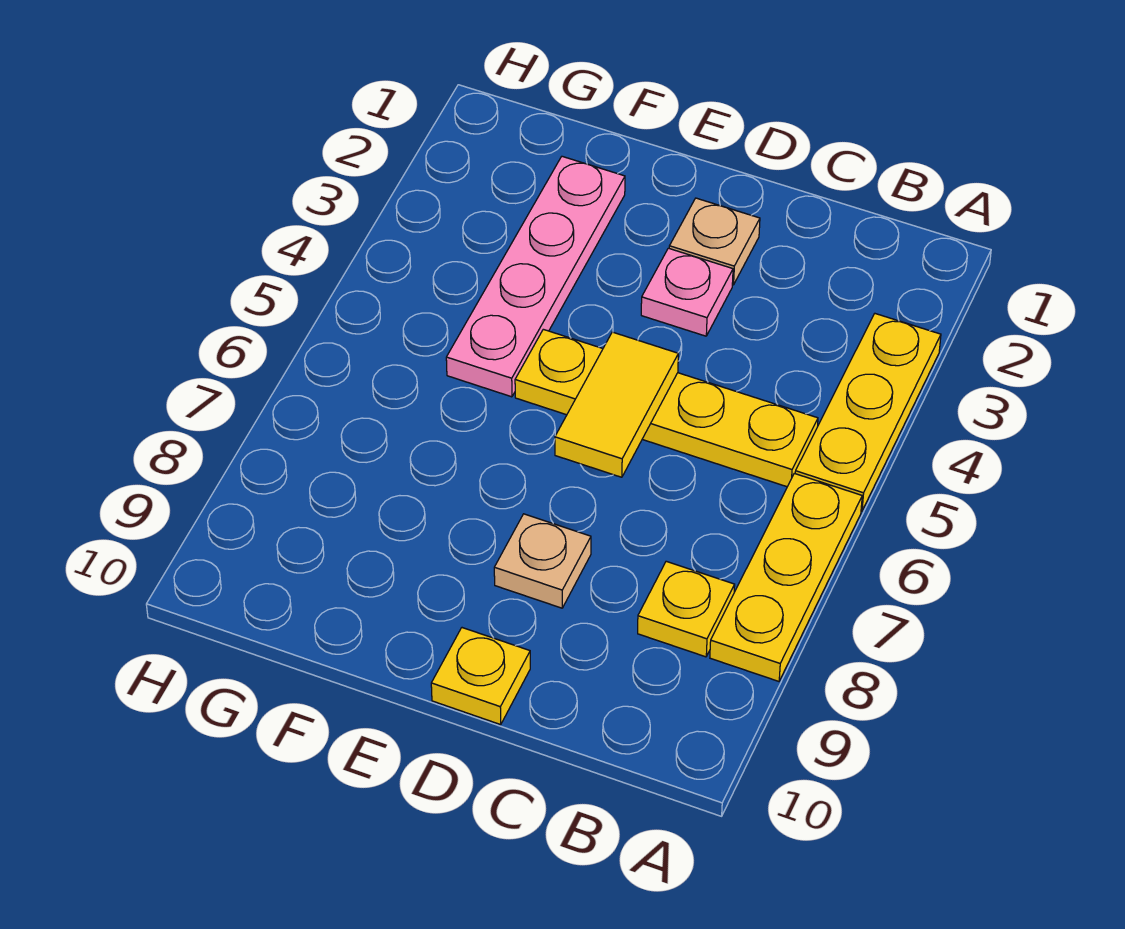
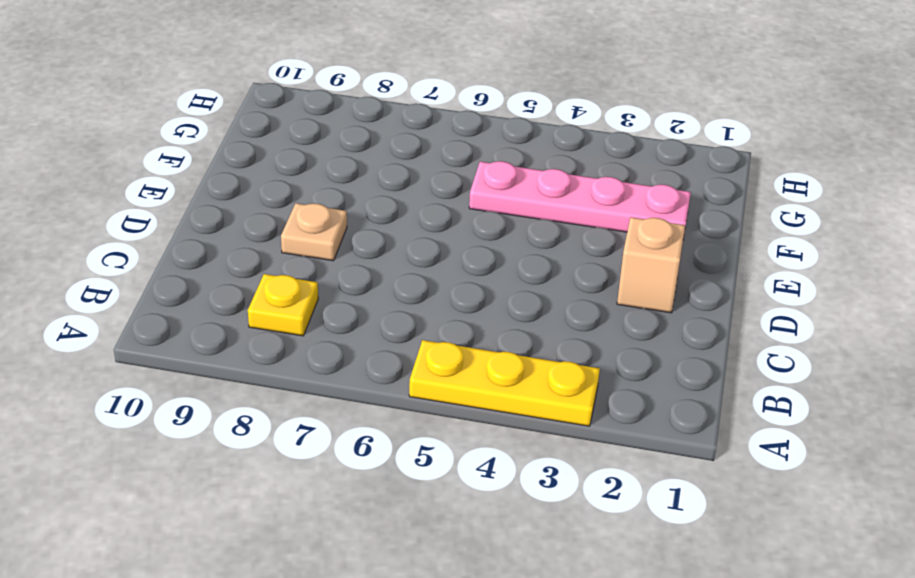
tan 1x1 brick [617,217,685,313] -> tan 1x1 plate [669,198,760,285]
none -> yellow 1x3 plate [710,473,862,681]
none -> yellow 1x4 plate [515,329,818,487]

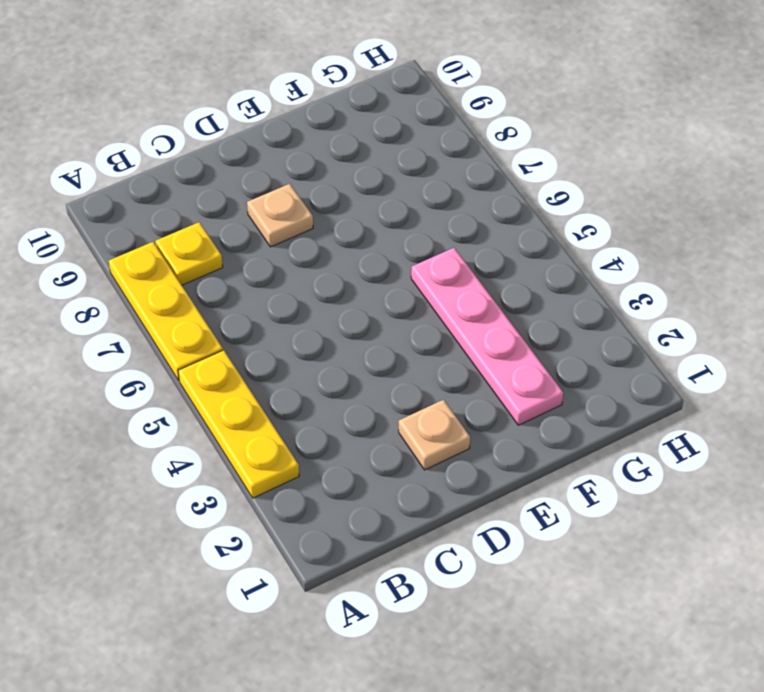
none -> yellow 1x4 plate [515,329,818,487]
none -> pink 1x1 plate [641,248,733,336]

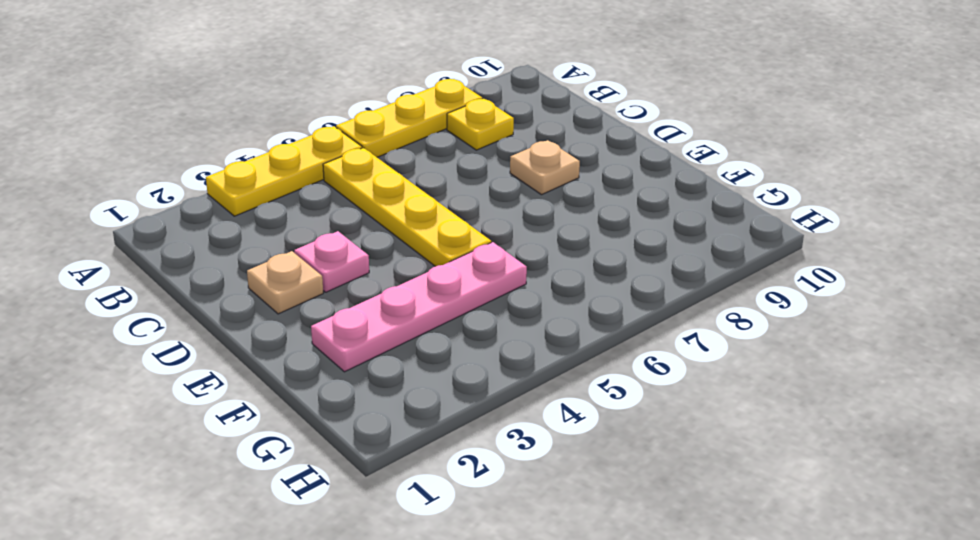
none -> yellow 1x1 plate [431,628,530,725]
none -> yellow 1x2 tile [555,332,678,477]

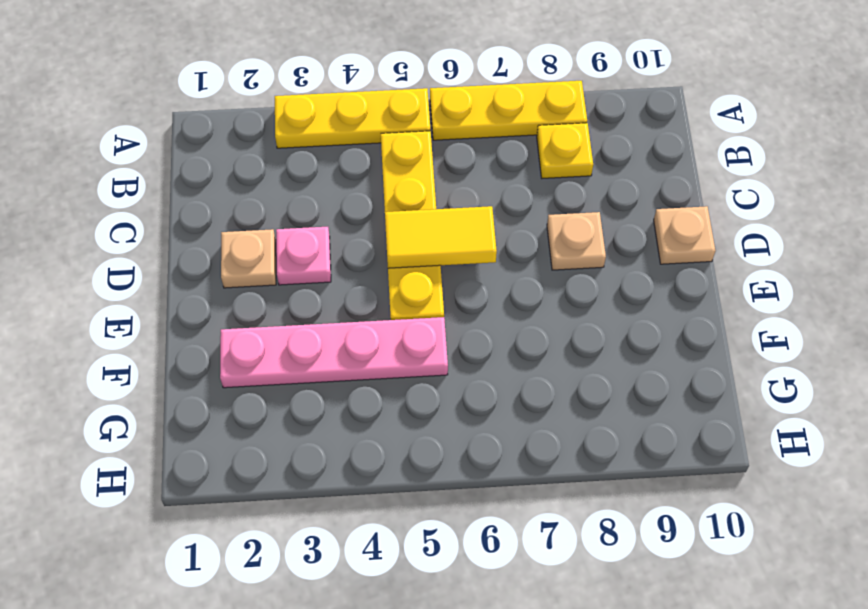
tan 1x1 plate [654,206,716,264] -> yellow 1x1 plate [431,628,530,725]

